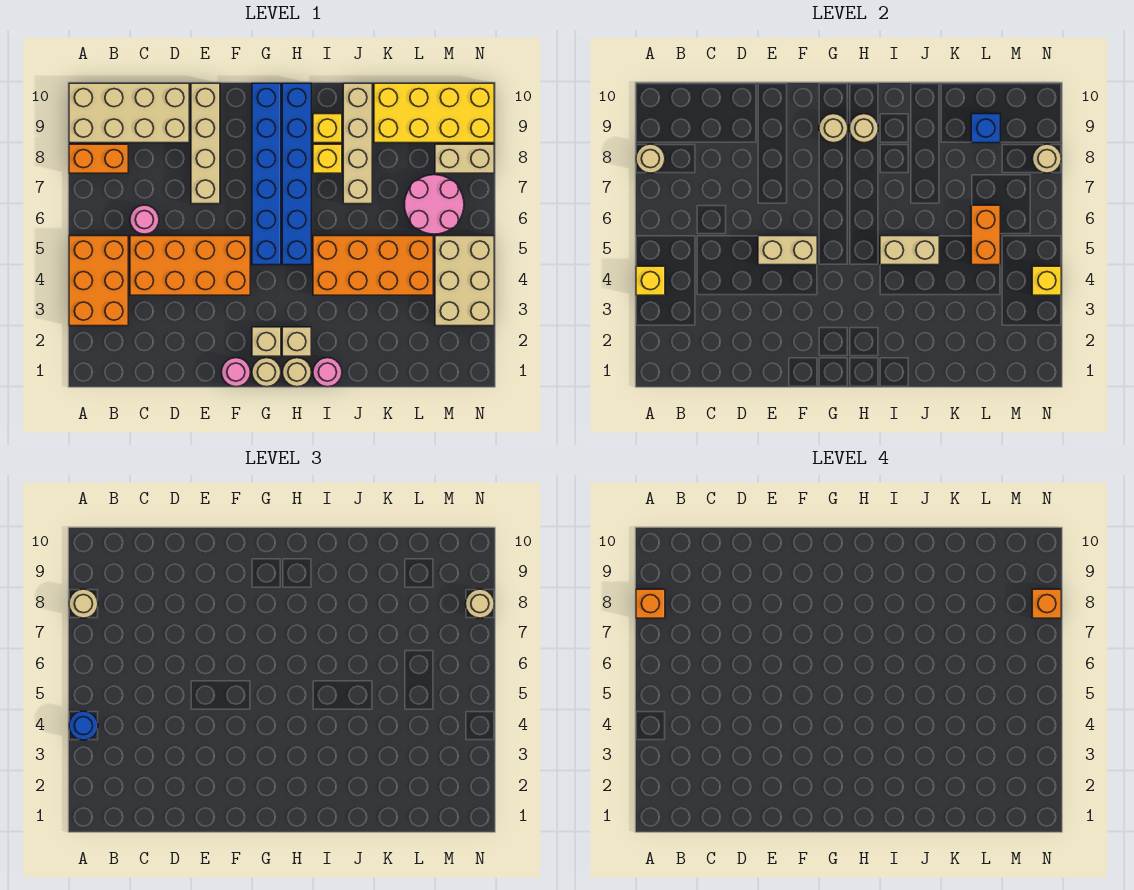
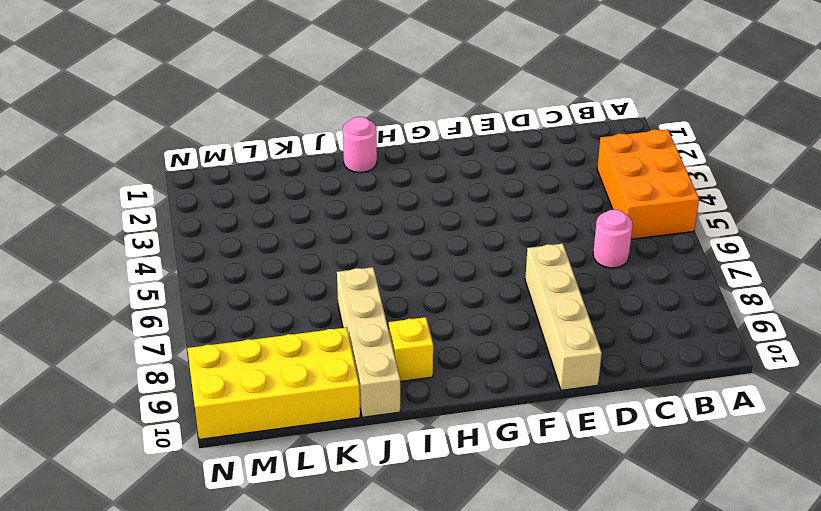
none -> orange 1x2 brick [69,144,128,173]
none -> tan 2x4 brick [69,83,189,143]
none -> orange 2x4 brick [130,236,250,295]
none -> pink 1x1 round brick [222,358,250,387]

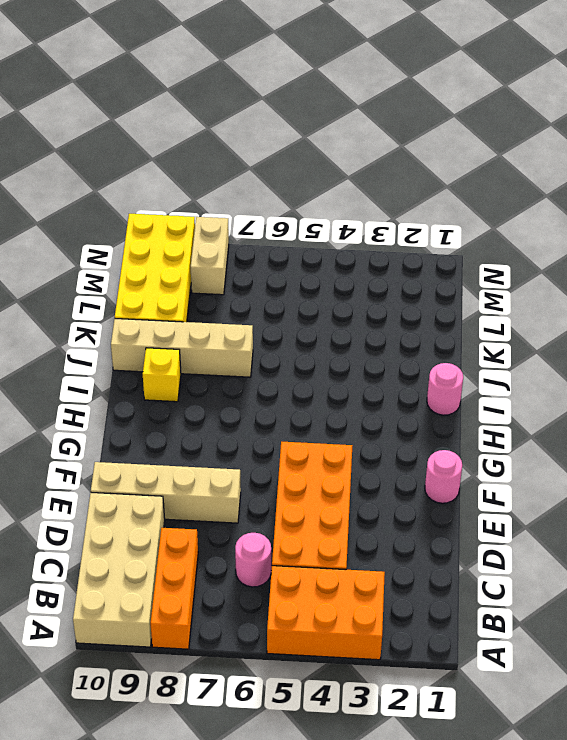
orange 1x3 brick [151,528,198,649] -> orange 1x2 brick [69,144,128,173]
none -> tan 1x1 round brick [252,358,281,387]
none -> tan 1x1 brick [252,327,281,356]
none -> blue 1x6 brick [252,83,281,265]
none -> tan 1x1 round brick [283,358,311,387]

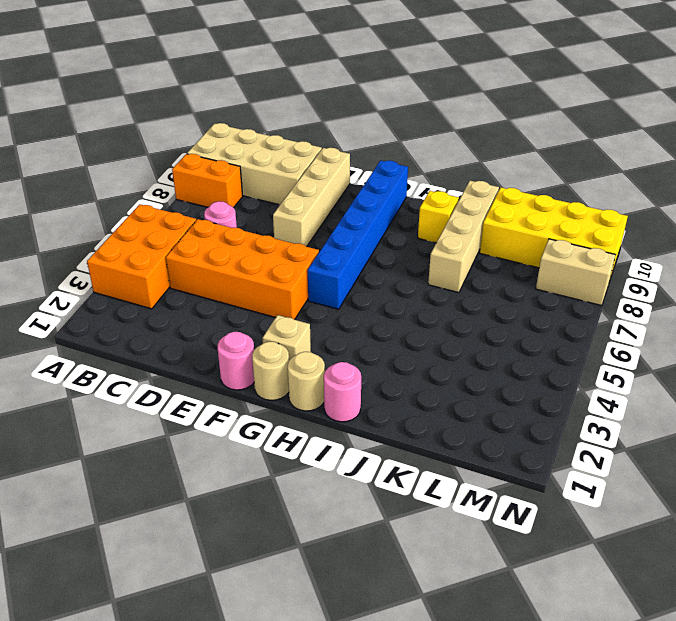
none -> tan 1x1 brick [282,327,311,356]
none -> blue 1x6 brick [282,83,311,265]
none -> orange 2x4 brick [313,236,433,295]
none -> yellow 1x1 brick [313,144,342,173]

